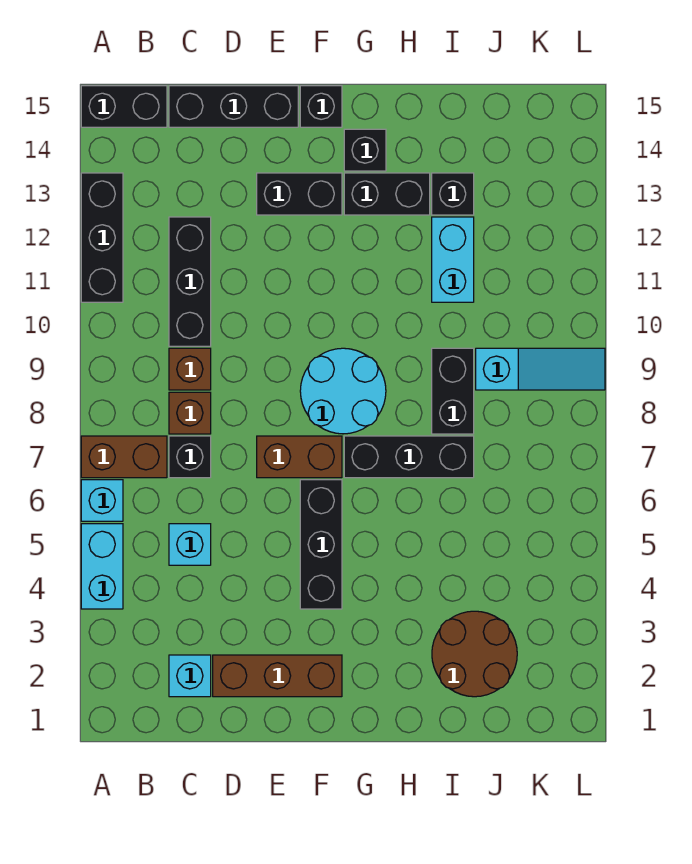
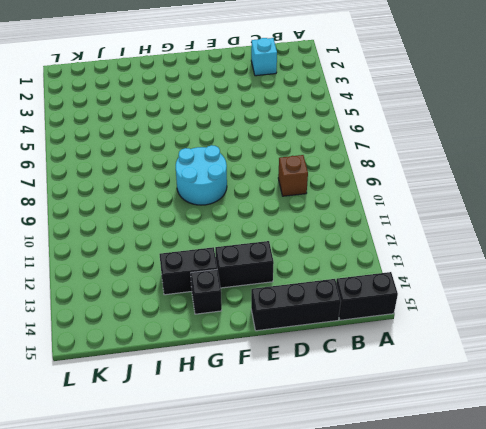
none -> cyan 1x2 brick [81,524,123,609]
none -> cyan 1x1 brick [81,480,123,521]
none -> brown 1x2 brick [81,436,167,478]

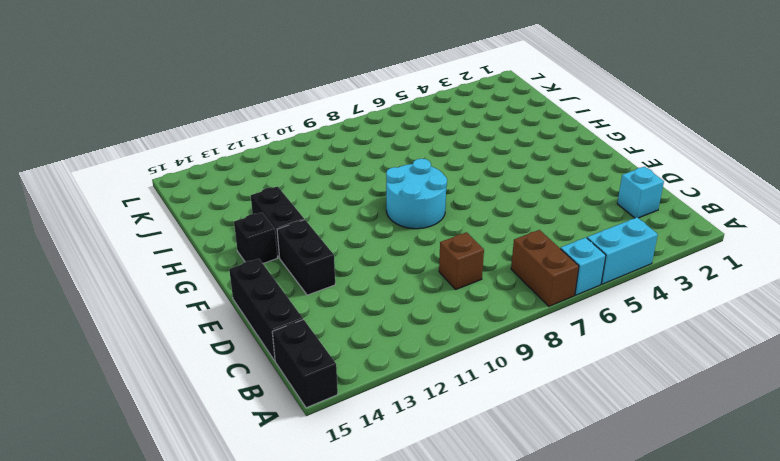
none -> black 1x3 brick [81,173,123,302]
none -> cyan 1x1 brick [169,524,211,565]
none -> black 1x1 brick [169,436,211,478]

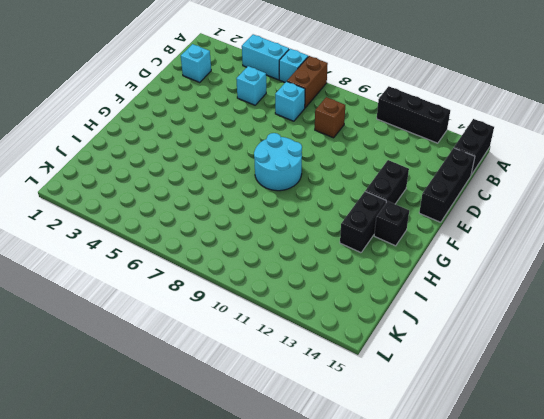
cyan 1x1 brick [275,81,305,121] -> black 1x1 brick [169,436,211,478]
none -> brown 1x1 brick [169,392,211,434]
none -> black 1x3 brick [169,217,211,346]
none -> brown 1x3 brick [213,655,342,697]

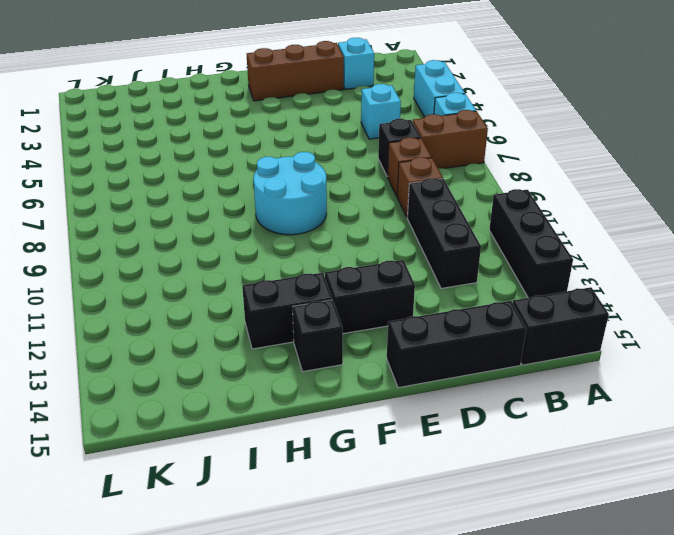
none -> brown 1x2 brick [257,436,342,478]
none -> black 1x3 brick [300,480,342,609]
none -> black 1x1 brick [300,86,342,127]

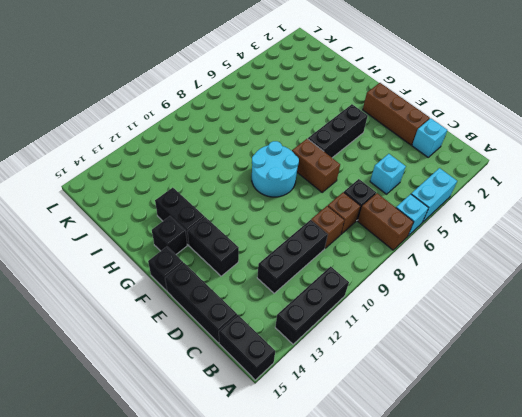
none -> black 1x3 brick [344,436,474,478]
none -> brown 2x2 round brick [432,611,517,697]
none -> black 1x2 brick [432,348,474,434]

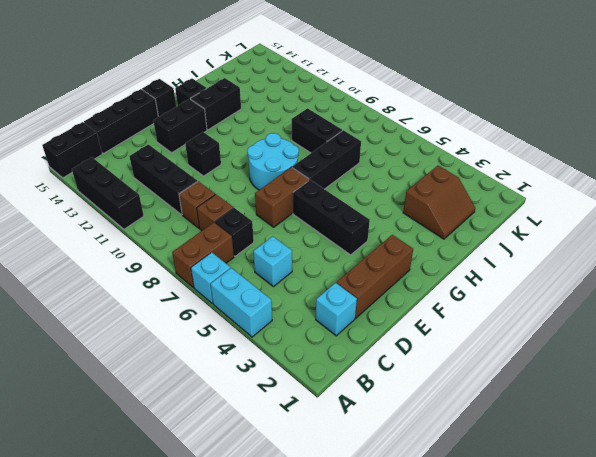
black 1x1 brick [185,132,221,176] -> black 1x1 brick moved to [432,173,474,215]
brown 2x2 slope [403,166,475,239] -> brown 2x2 round brick [432,611,517,697]
none -> cyan 1x2 brick [432,217,474,302]
none -> cyan 1x3 slope [476,348,605,390]

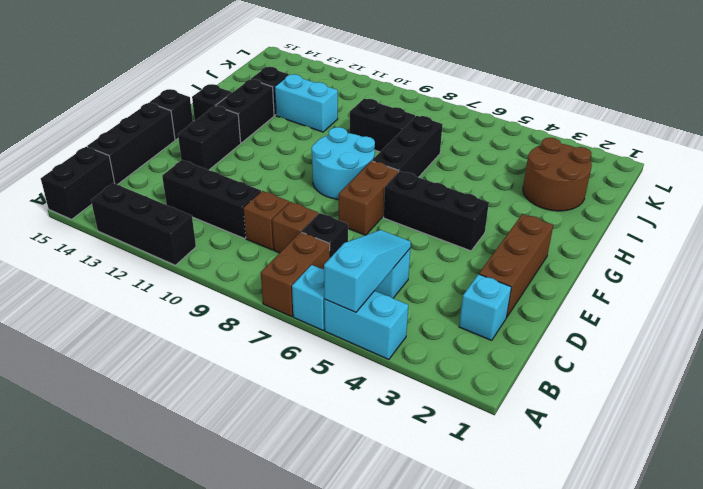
cyan 1x3 slope [324,230,411,312] -> cyan 1x3 slope moved to [476,348,605,390]

